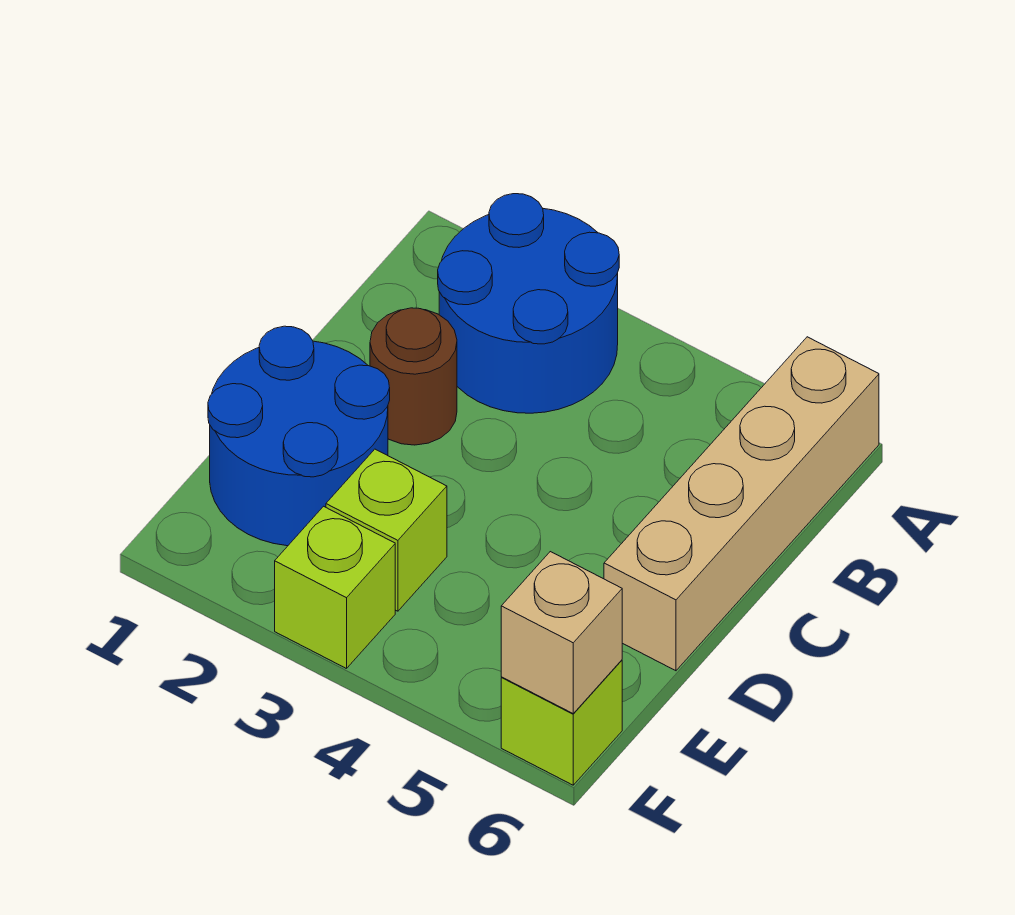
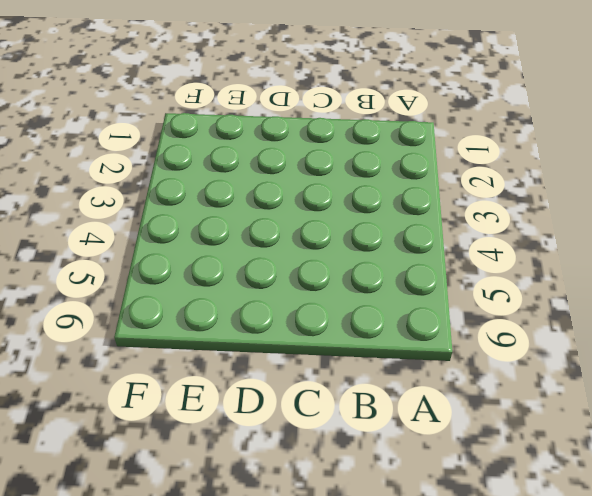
none -> blue 2x2 round brick [438,194,619,413]
none -> tan 1x4 brick [604,337,879,671]

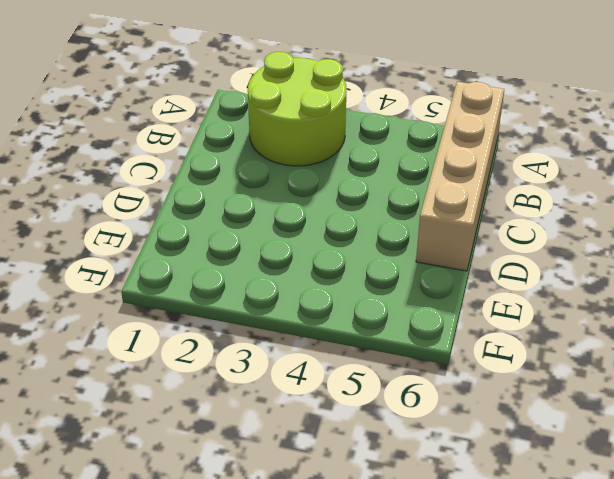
lime 2x2 round brick [248,52,346,166] -> blue 2x2 round brick [438,194,619,413]
none -> brown 1x1 round brick [370,308,457,445]
none -> blue 2x2 round brick [208,326,390,546]

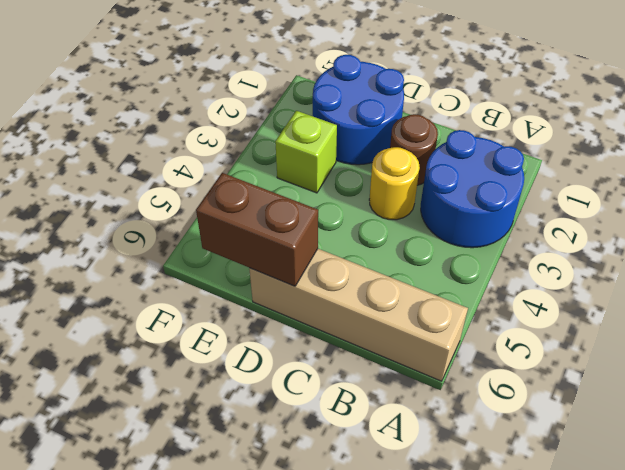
yellow 1x1 round brick [369,147,420,220] -> none
brown 1x2 brick [196,173,318,286] -> none
none -> lime 1x1 brick [275,506,395,669]
none -> lime 1x1 brick [501,660,622,785]

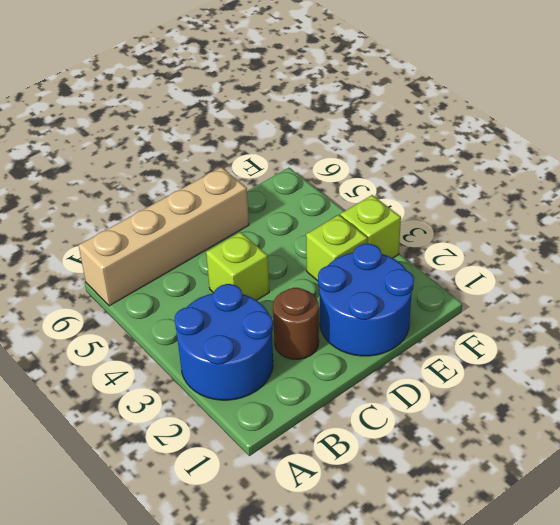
lime 1x1 brick [206,232,269,300] -> lime 1x1 brick moved to [501,660,622,785]
none -> tan 1x1 brick [501,552,622,713]

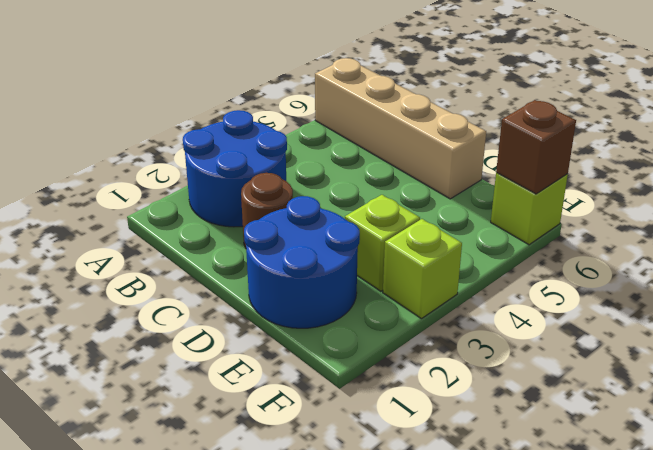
brown 1x1 brick [496,100,576,194] -> tan 1x1 brick [501,552,622,713]

